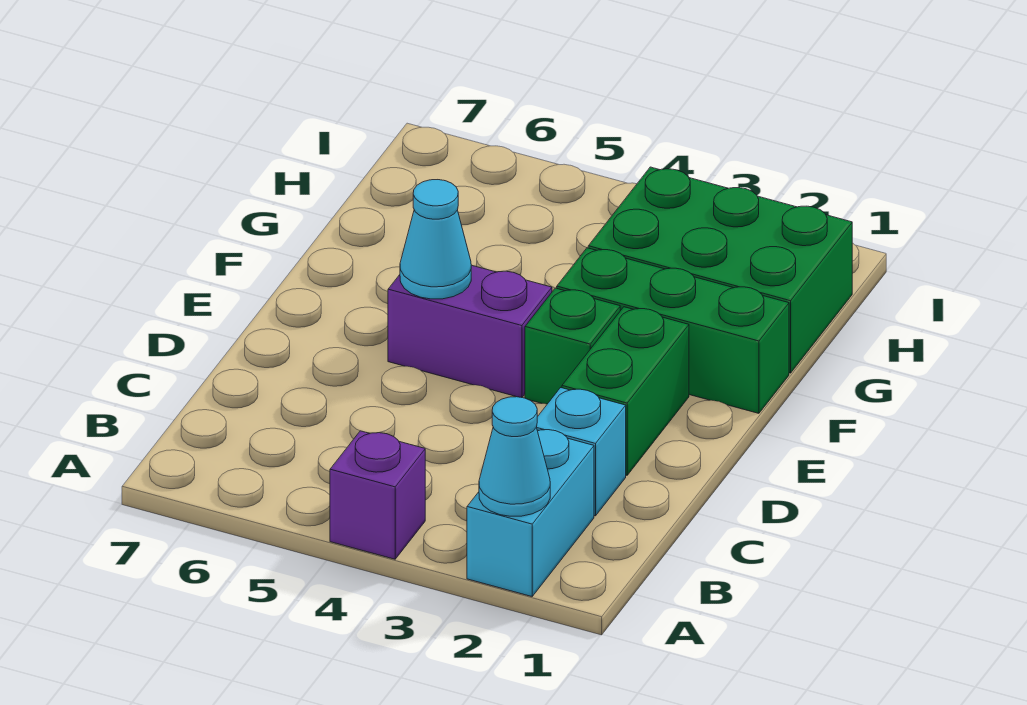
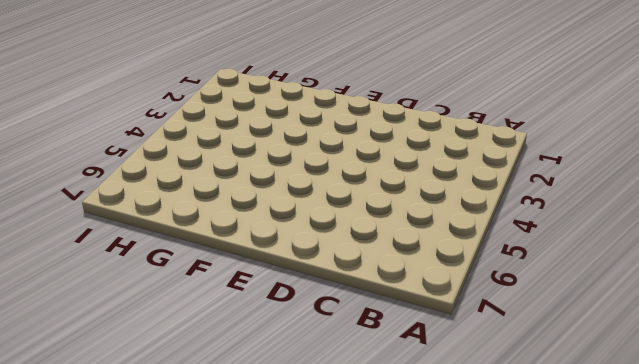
none -> cyan 1x2 brick [467,430,594,596]
none -> purple 1x1 brick [330,431,425,559]

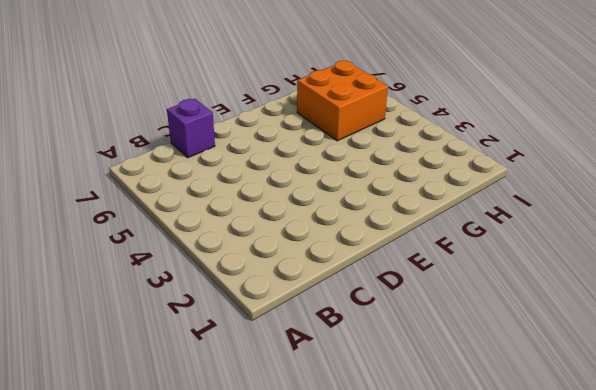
purple 1x1 brick [167,99,215,158] -> purple 1x1 brick moved to [330,431,425,559]
orange 2x2 brick [297,60,388,141] -> none
none -> cyan 1x2 brick [467,430,594,596]
none -> cyan 1x1 brick [537,388,626,516]

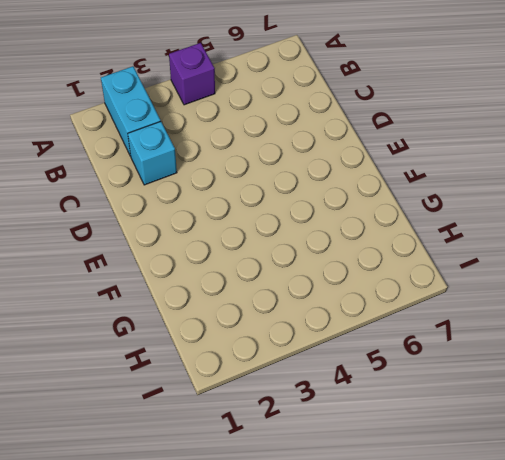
none -> green 1x2 brick [562,307,689,475]
none -> green 1x1 brick [525,288,620,404]

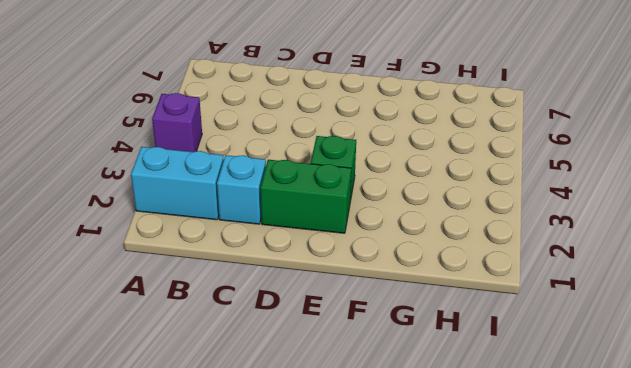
none -> purple 1x2 brick [388,265,552,398]
none -> green 1x3 brick [557,248,789,413]

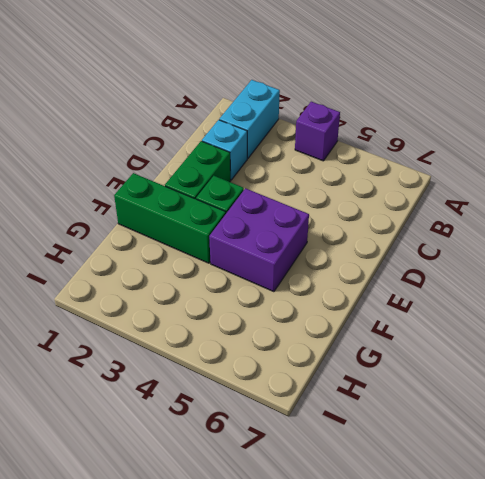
purple 2x2 brick [209,188,309,292] -> purple 1x2 brick [388,265,552,398]
none -> green 2x3 brick [588,167,852,373]
none -> cyan 1x1 cone [479,397,550,516]

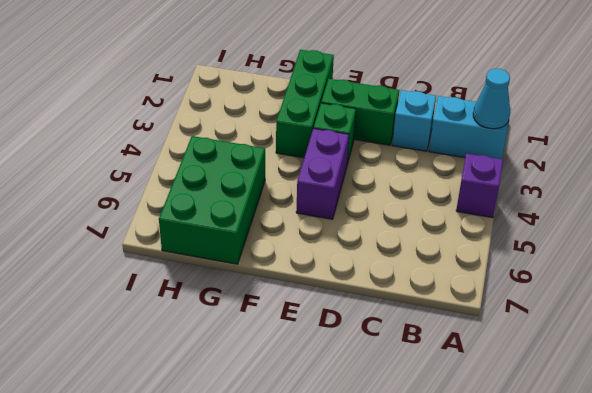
green 2x3 brick [159,136,265,264] -> green 2x3 brick moved to [588,167,852,373]
none -> cyan 1x1 cone [400,180,471,299]

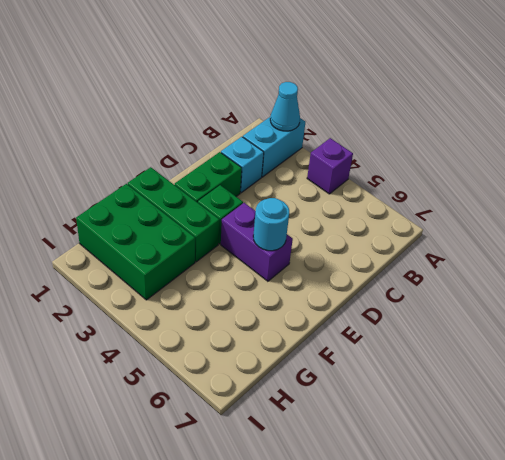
cyan 1x1 round brick [253,198,289,251] -> cyan 1x1 cone [400,180,471,299]

